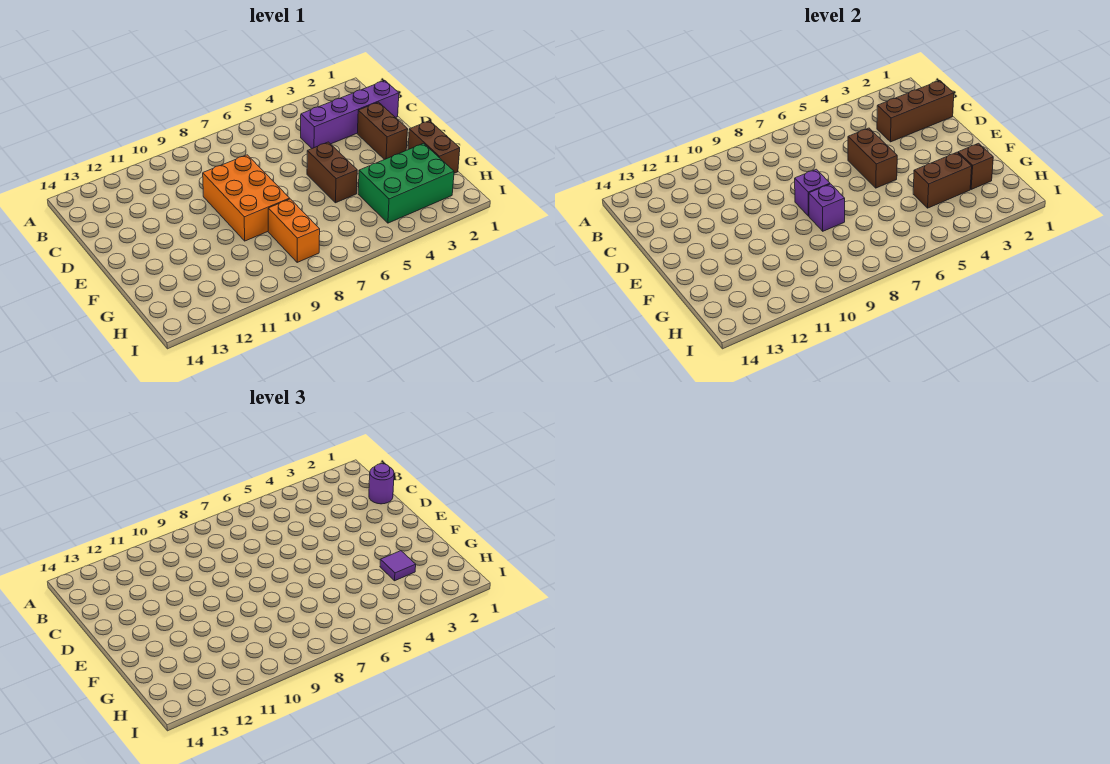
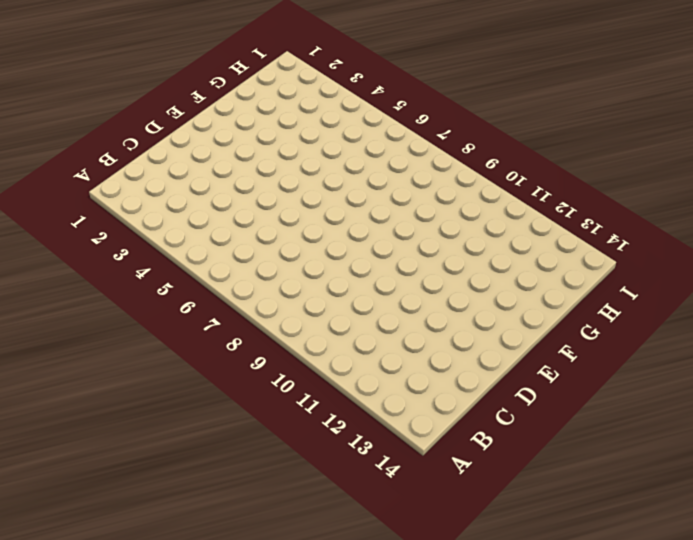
none -> purple 1x4 brick [301,81,399,148]
none -> brown 1x2 brick [357,102,408,160]
none -> orange 2x3 brick [203,155,290,241]

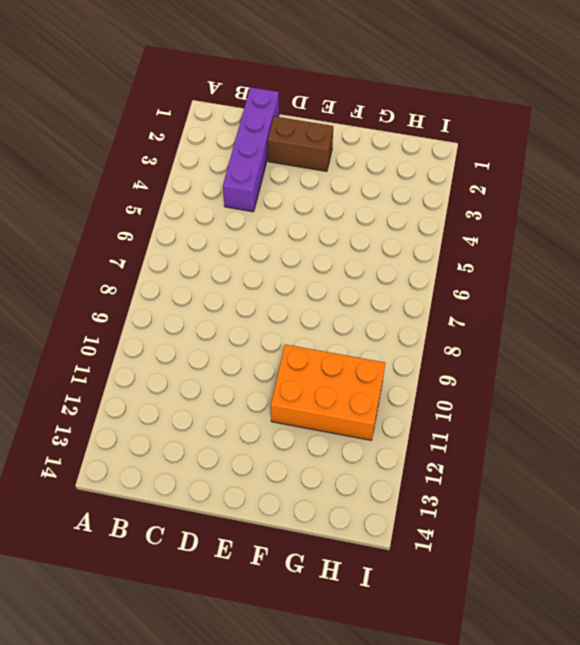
orange 2x3 brick [271,345,385,440] -> orange 2x3 brick moved to [203,155,290,241]
none -> brown 1x2 brick [307,142,357,203]
none -> brown 1x2 brick [408,121,460,173]
none -> green 2x3 brick [358,143,454,223]

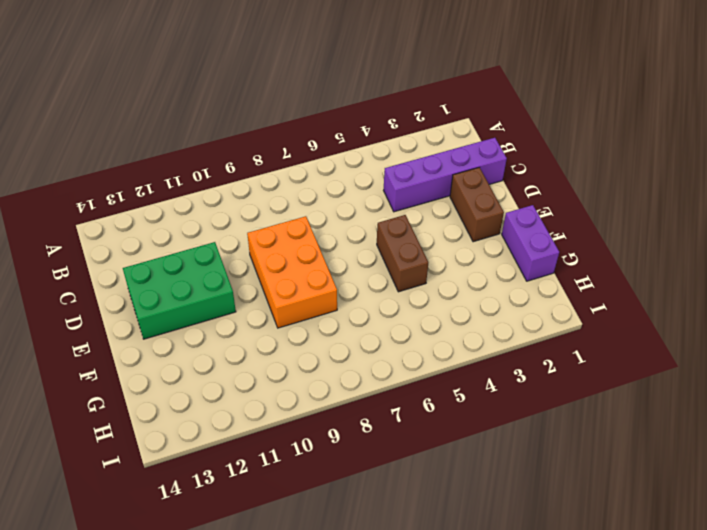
green 2x3 brick [123,242,236,339] -> green 2x3 brick moved to [358,143,454,223]
purple 1x2 brick [502,205,559,281] -> brown 1x2 brick [408,121,460,173]
none -> orange 1x2 brick [268,199,320,262]
none -> brown 1x3 brick [877,81,954,142]
none -> brown 1x2 brick [848,128,897,188]

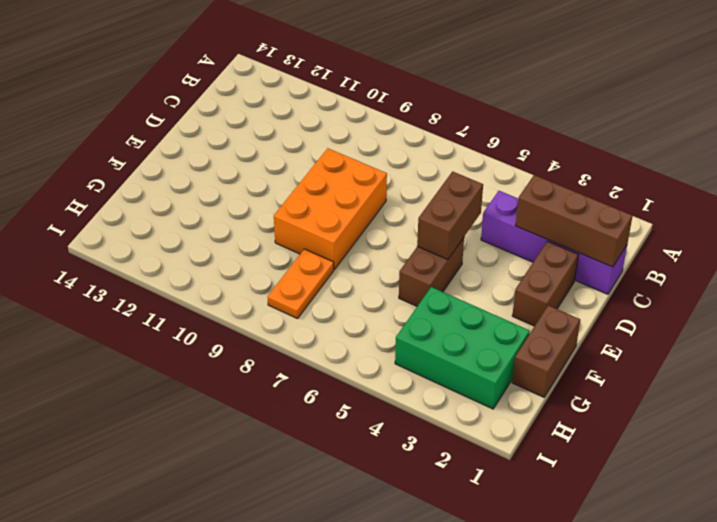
orange 1x2 plate [268,249,334,319] -> orange 1x2 brick [268,199,320,262]
none -> purple 1x1 brick [795,169,830,216]
none -> purple 1x1 brick [809,184,845,231]
none -> brown 1x1 brick [958,143,993,189]

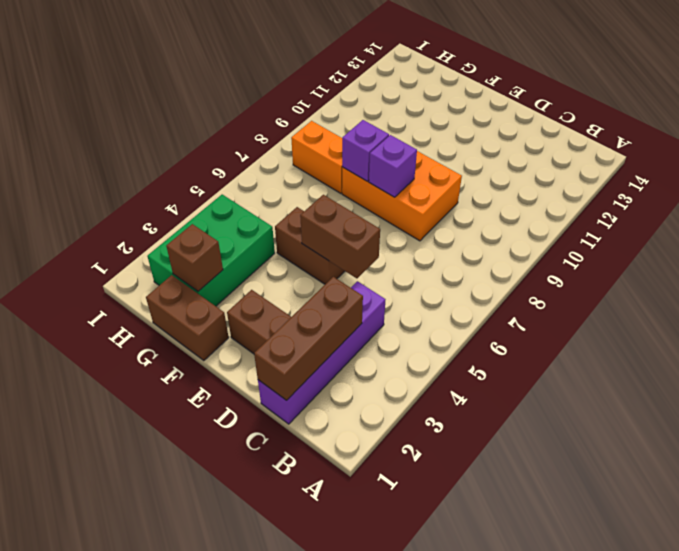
none -> brown 1x2 brick [913,152,972,208]
none -> purple 1x1 round brick [369,464,394,504]
none -> purple 1x1 tile [380,551,416,581]

